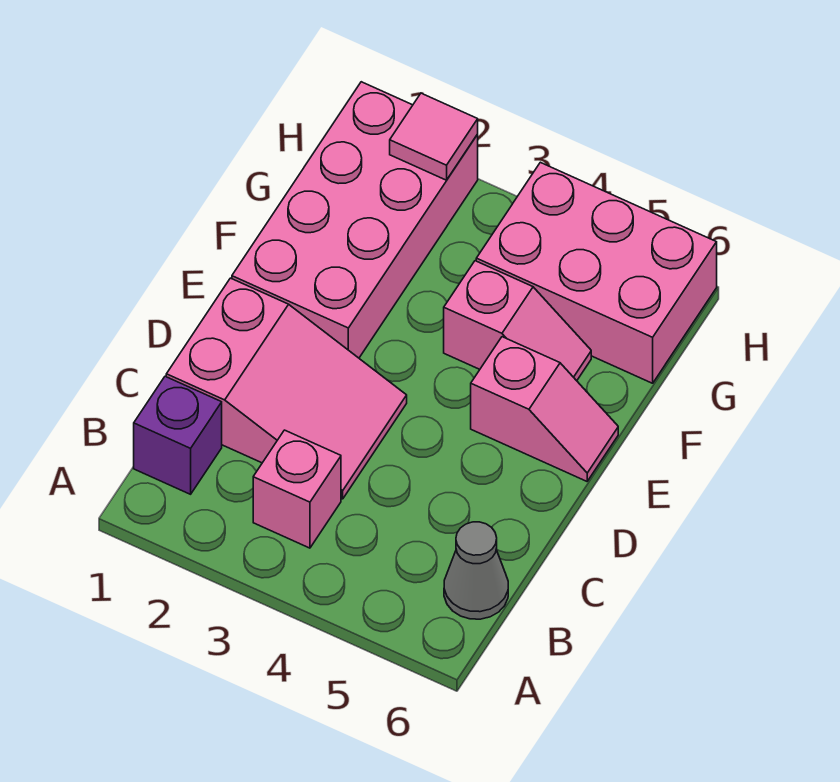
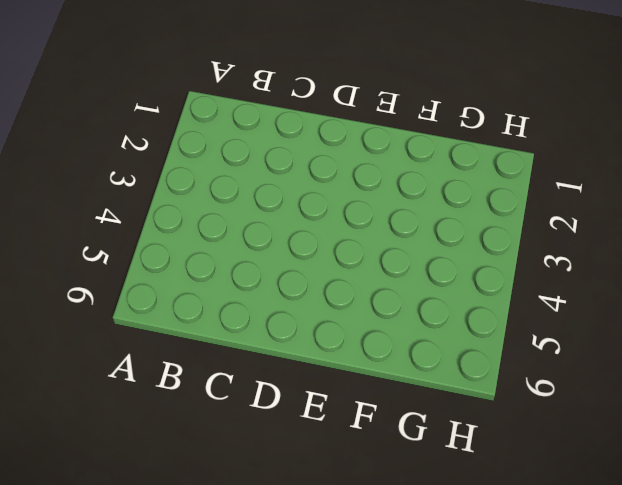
none -> purple 1x1 brick [134,376,222,494]
none -> pink 1x1 brick [253,430,341,548]

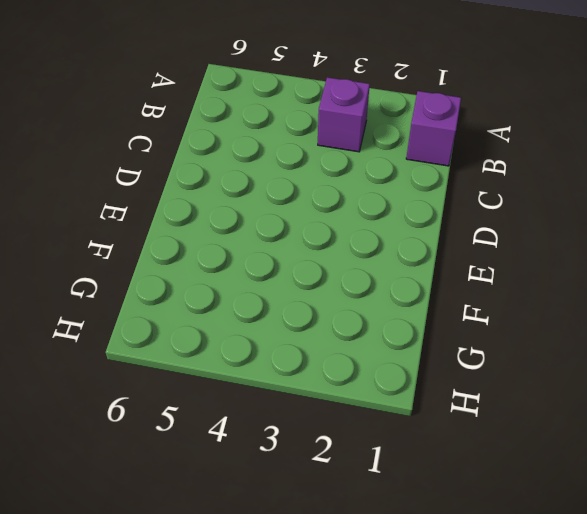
purple 1x1 brick [318,77,370,152] -> pink 1x1 brick [253,430,341,548]
none -> grey 1x1 cone [444,522,508,619]
none -> pink 2x3 slope [166,278,407,499]

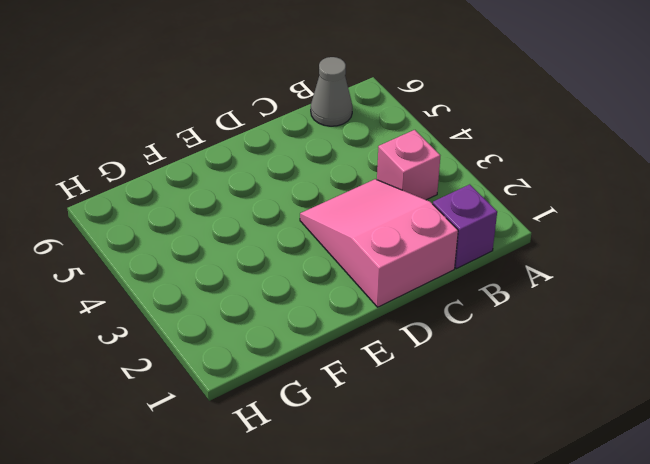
none -> pink 2x4 brick [232,82,478,358]
none -> pink 1x2 slope [471,337,618,481]

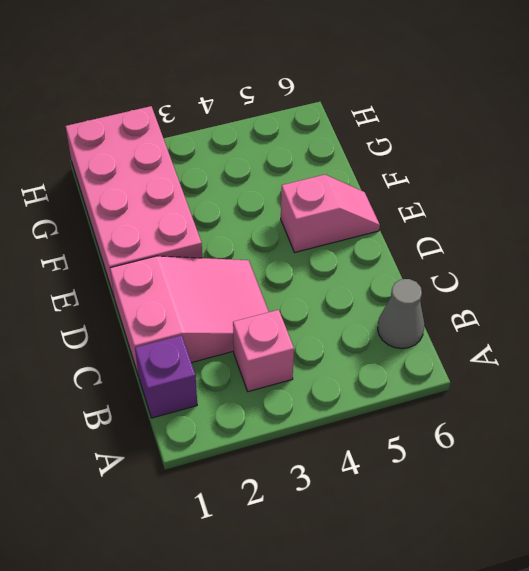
none -> pink 1x2 slope [444,261,591,381]
none -> pink 2x3 brick [476,162,717,383]

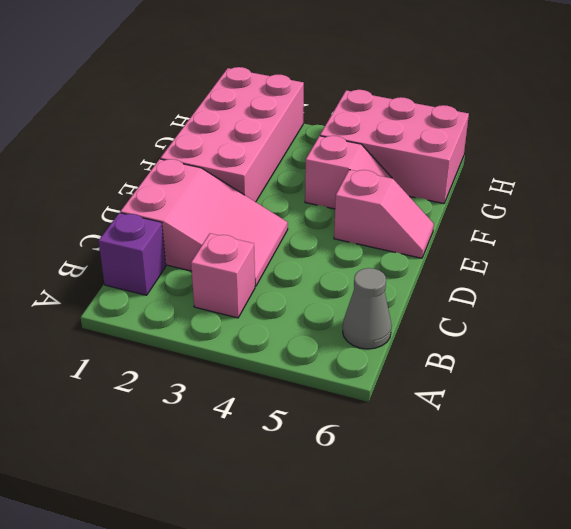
none -> pink 1x1 tile [390,93,478,180]

